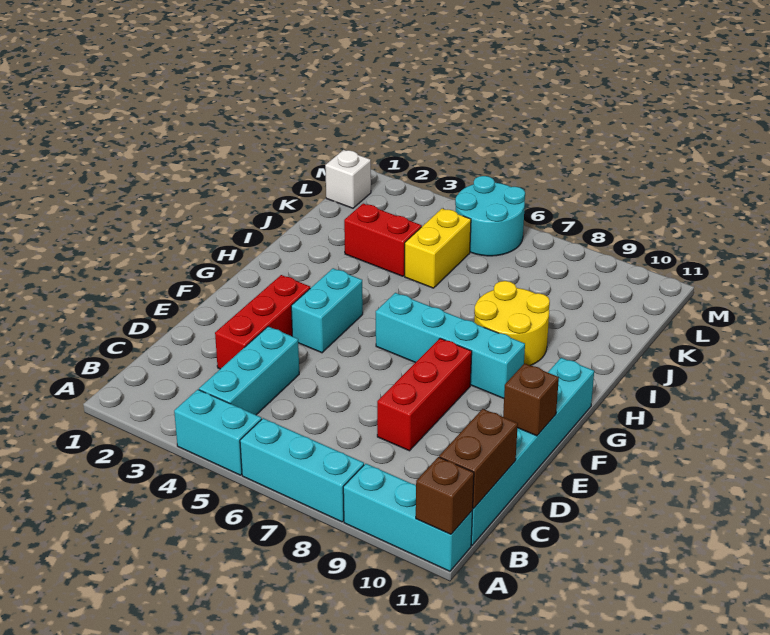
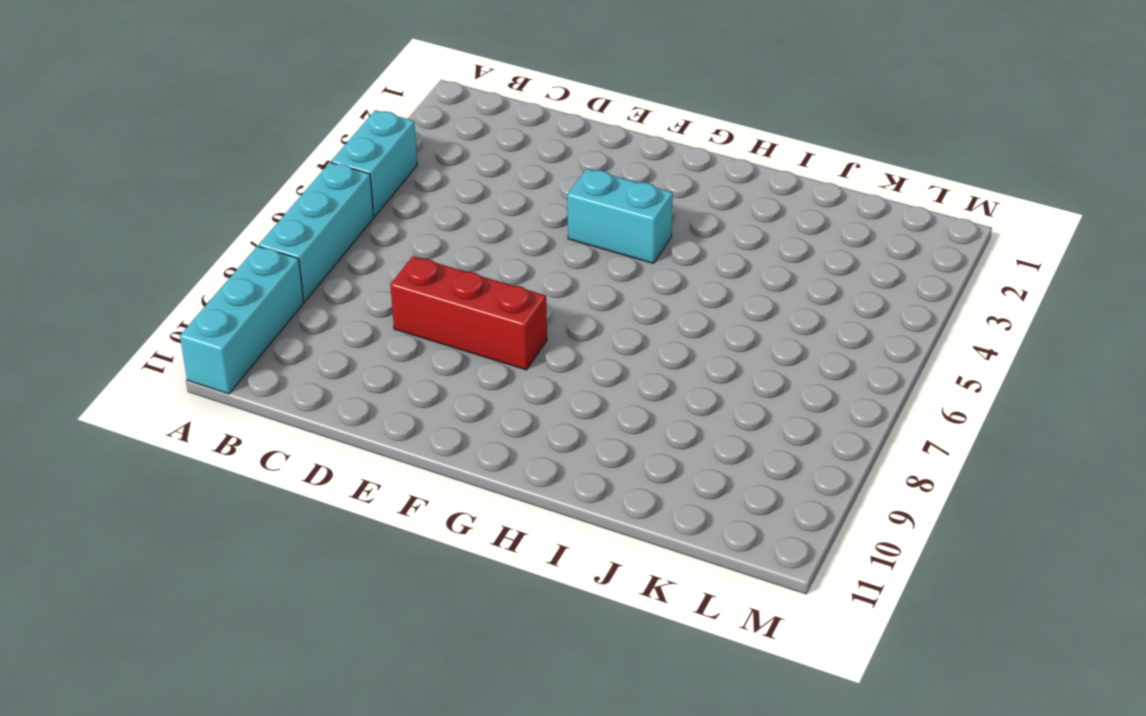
none -> cyan 1x3 brick [199,327,299,415]
none -> cyan 1x6 brick [471,358,594,545]
none -> red 1x3 brick [215,275,310,369]

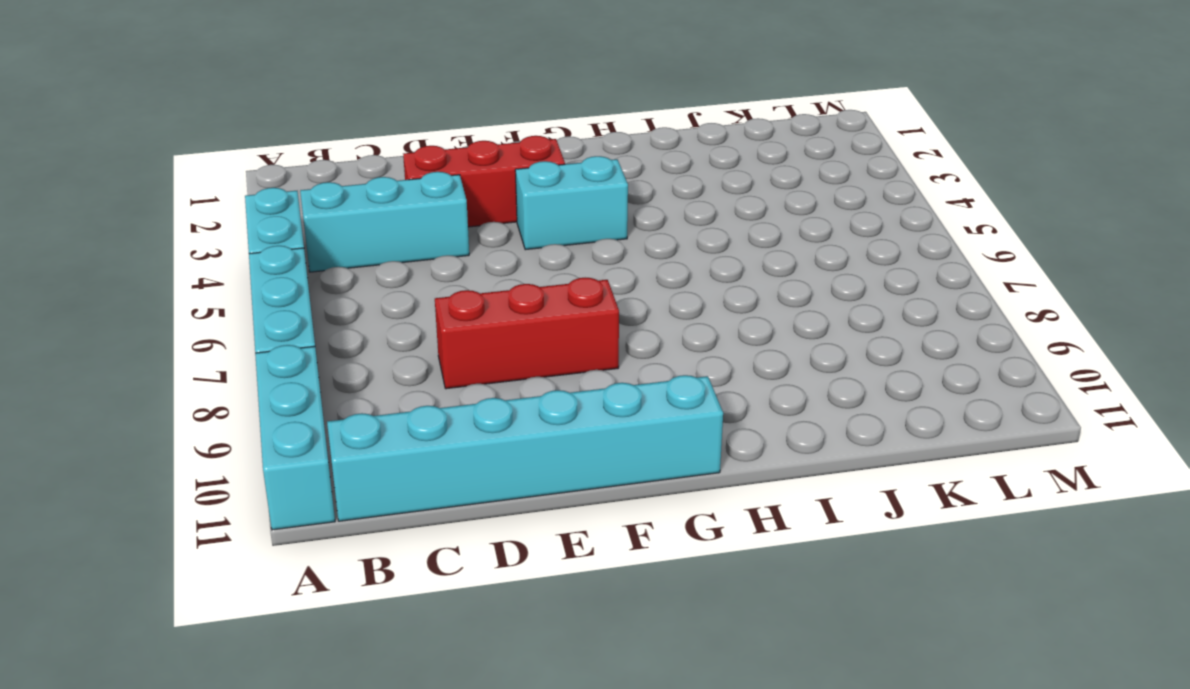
none -> cyan 1x4 brick [376,293,525,398]
none -> yellow 2x2 round brick [474,281,550,366]
none -> red 1x2 brick [344,204,422,276]

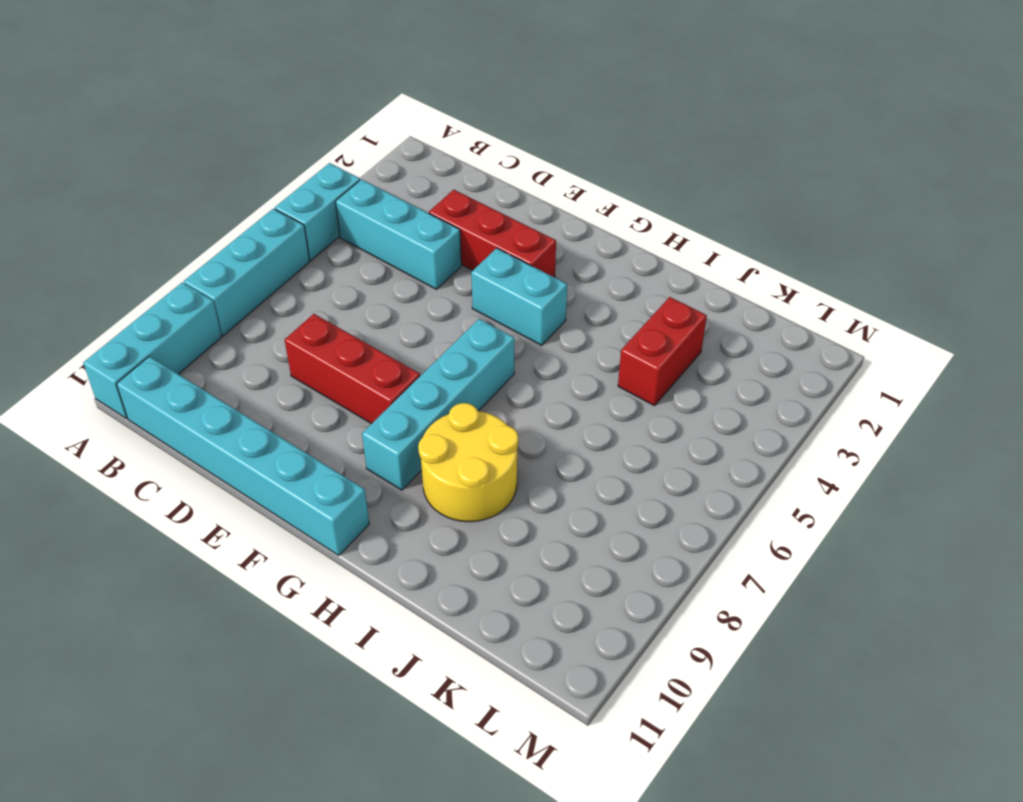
none -> yellow 1x2 brick [405,209,471,288]
none -> white 1x1 brick [325,150,371,208]
none -> cyan 2x2 round brick [455,176,525,256]

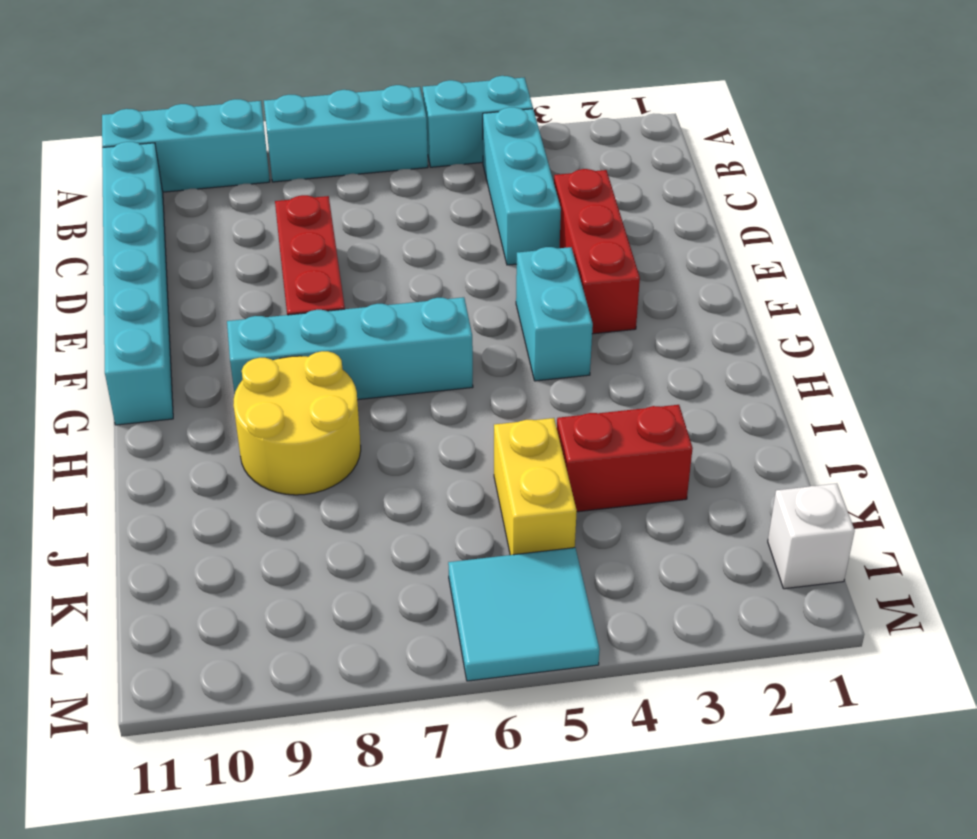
cyan 2x2 tile [448,548,600,681] -> cyan 2x2 round brick [455,176,525,256]
none -> brown 1x1 brick [416,457,474,534]
none -> brown 1x2 brick [439,409,518,509]
none -> brown 1x1 brick [503,363,559,436]

